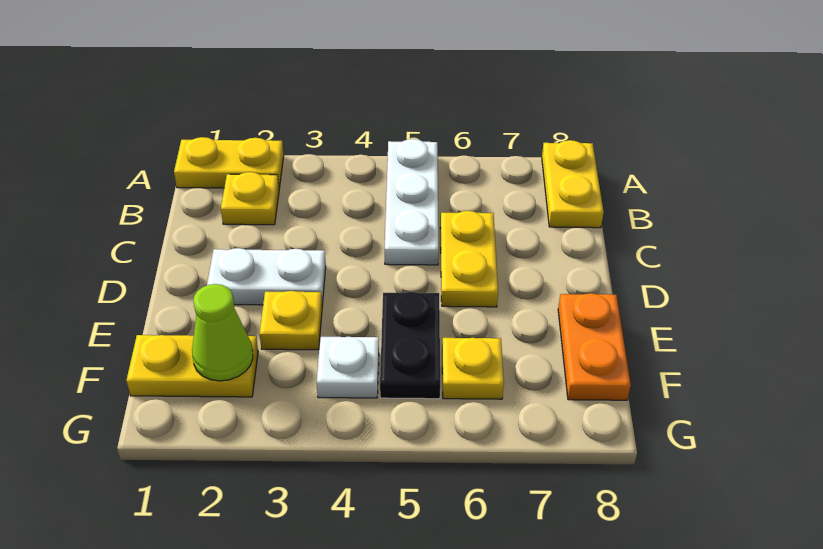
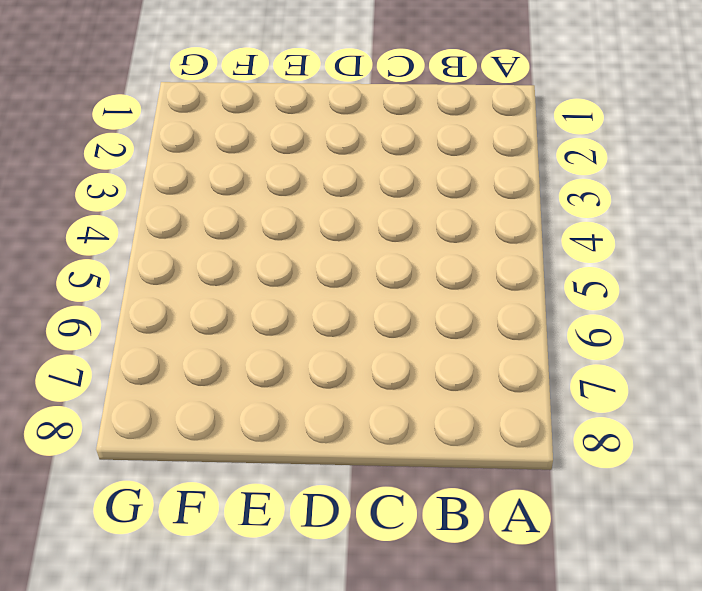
none -> yellow 1x2 plate [174,137,284,188]
none -> white 1x3 plate [385,139,439,265]
none -> yellow 1x2 plate [542,140,604,228]

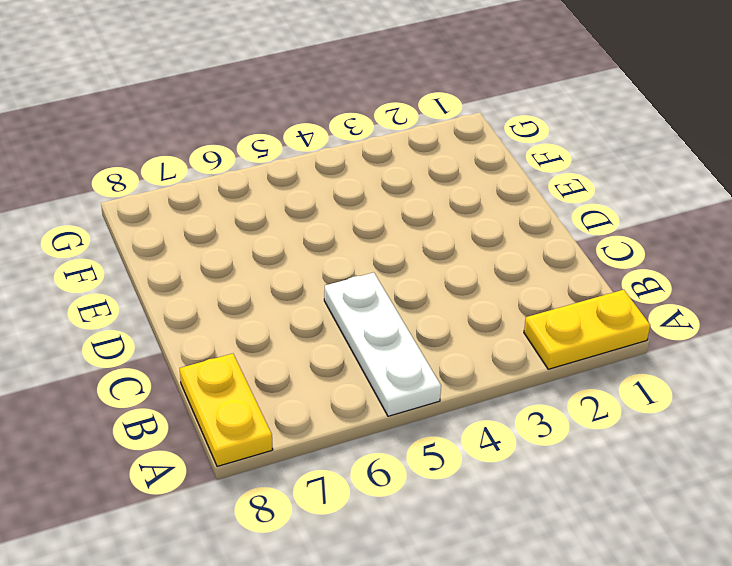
none -> yellow 1x1 plate [221,172,279,225]
none -> yellow 1x2 plate [440,211,498,307]
none -> white 1x2 plate [207,248,326,305]

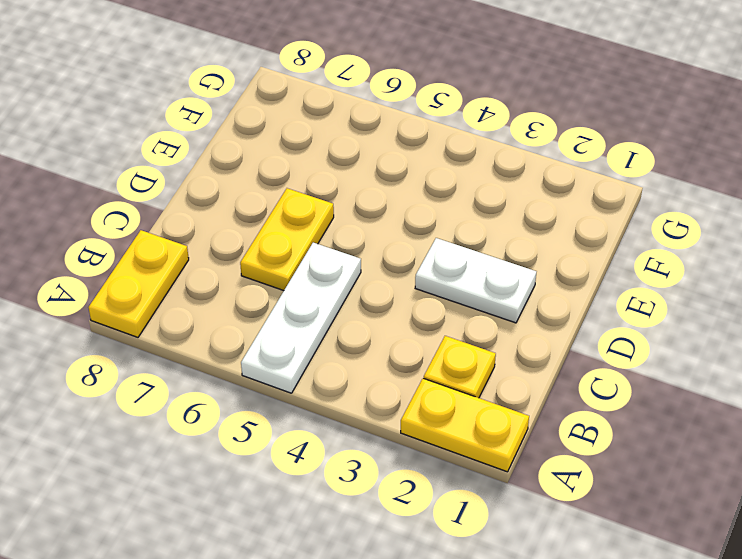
none -> yellow 1x1 plate [259,291,322,350]
none -> black 1x2 plate [380,292,440,399]
none -> orange 1x2 plate [558,293,631,400]

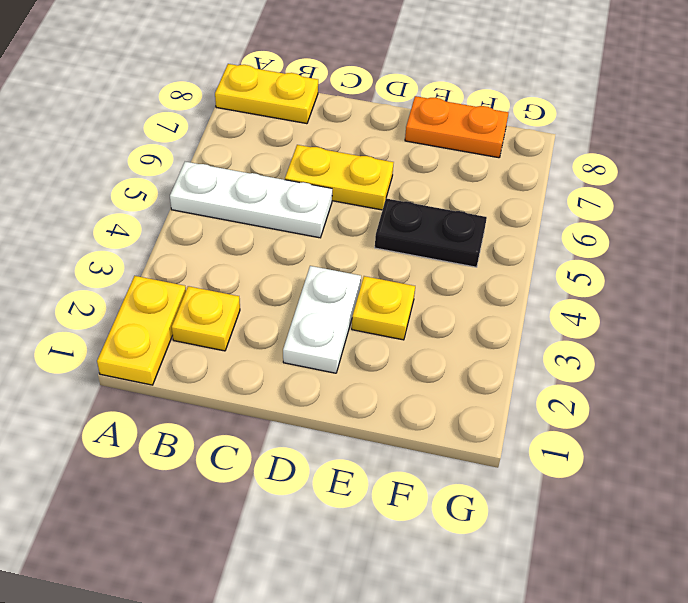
none -> yellow 1x2 plate [126,335,258,397]
none -> white 1x1 plate [317,337,379,398]
none -> yellow 1x1 plate [442,338,504,399]

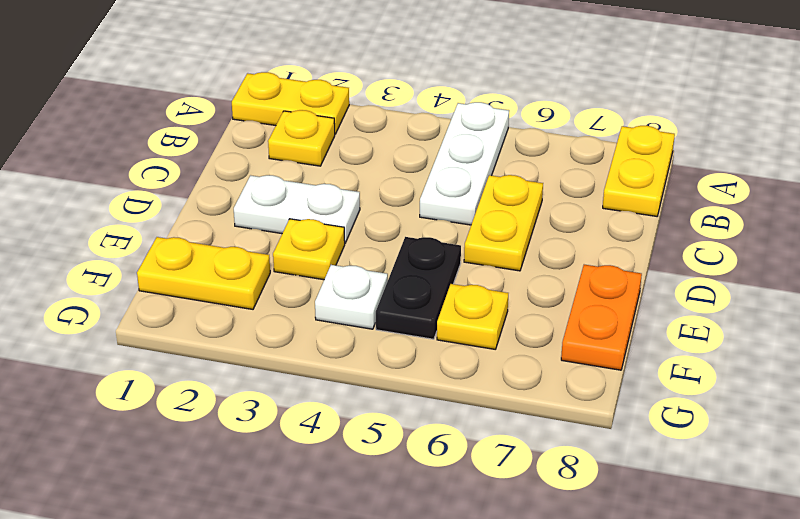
none -> lime 1x1 cone [192,284,253,381]

